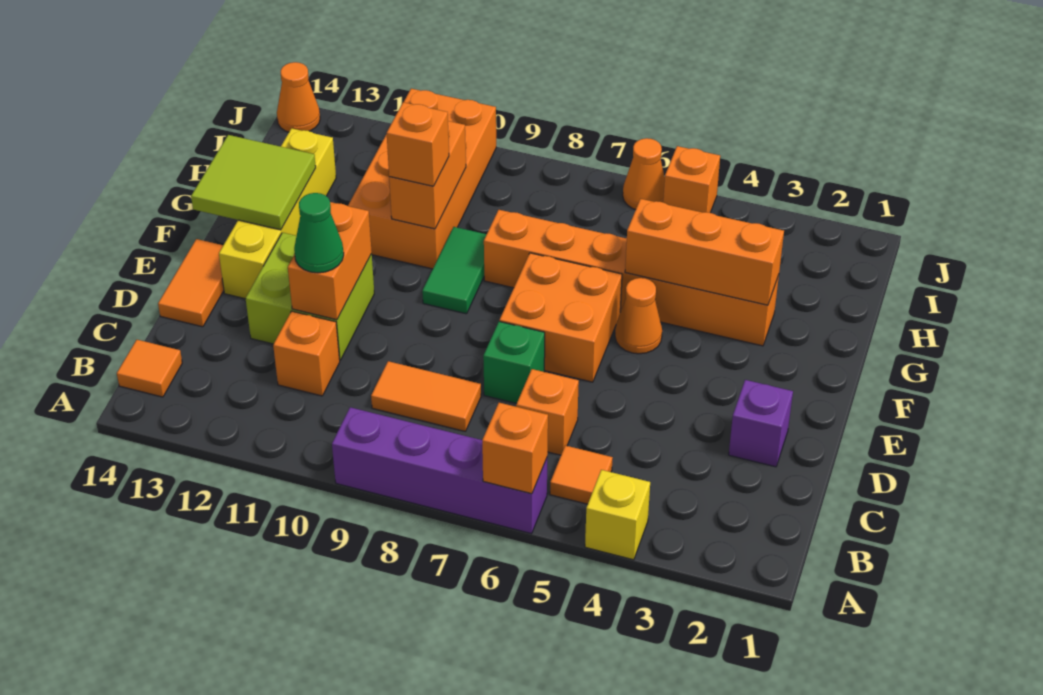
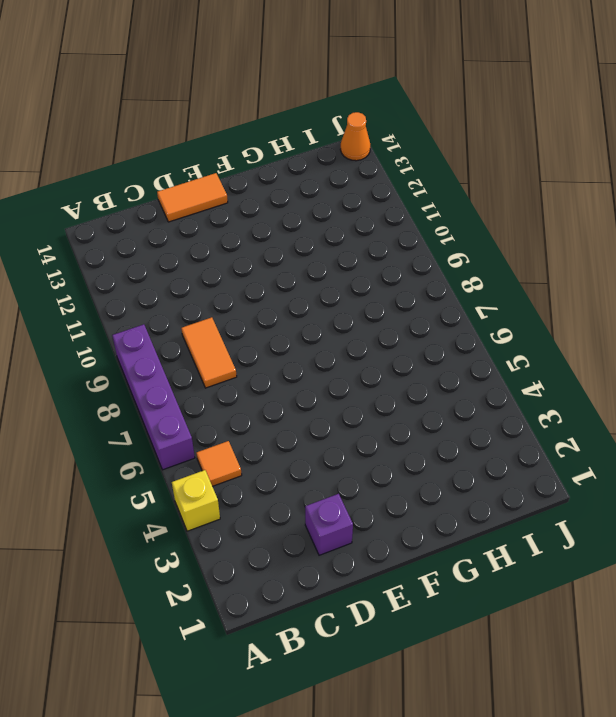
none -> orange 1x1 tile [117,340,182,397]
none -> orange 1x1 brick [516,369,579,455]
none -> orange 1x1 brick [273,311,340,396]

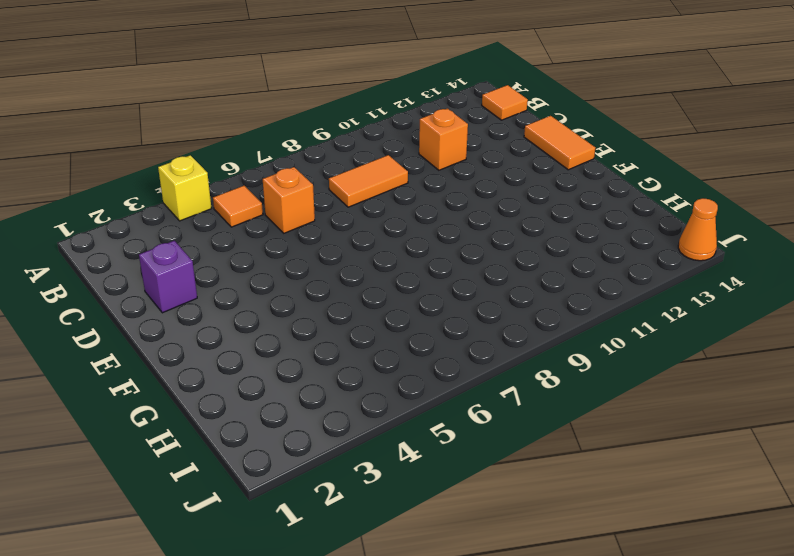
none -> purple 1x4 brick [332,407,547,534]
none -> green 1x1 brick [483,321,545,403]
none -> lime 2x2 brick [246,233,374,360]

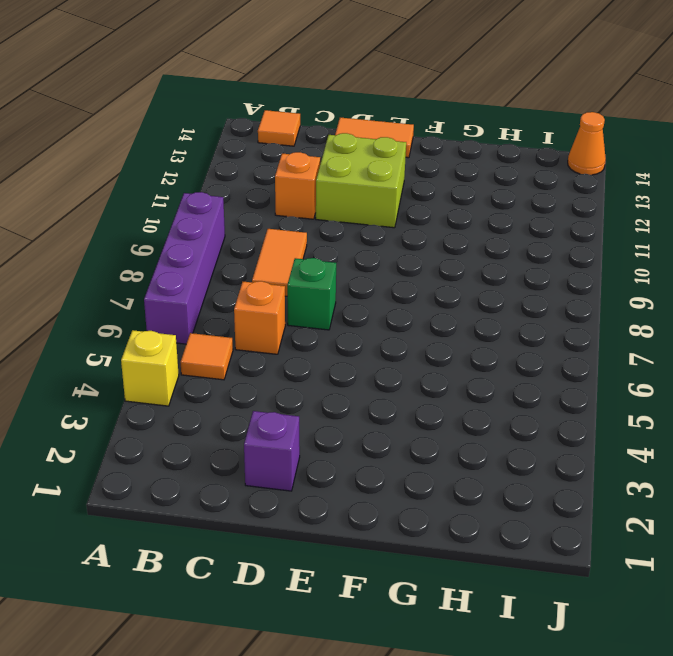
none -> orange 2x2 brick [500,253,622,382]
none -> yellow 1x4 brick [219,128,336,299]
none -> orange 1x1 cone [615,278,662,354]

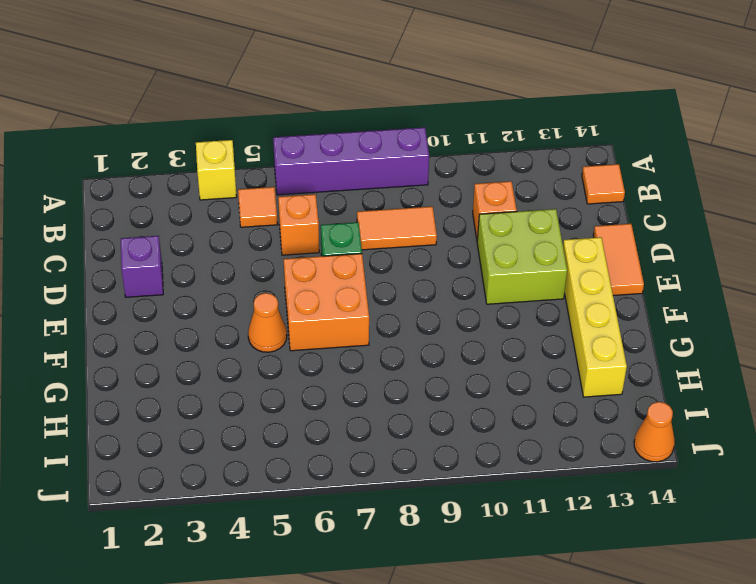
none -> green 1x2 tile [422,227,487,314]
none -> orange 1x6 brick [484,210,779,346]
none -> orange 2x4 brick [348,89,496,269]

